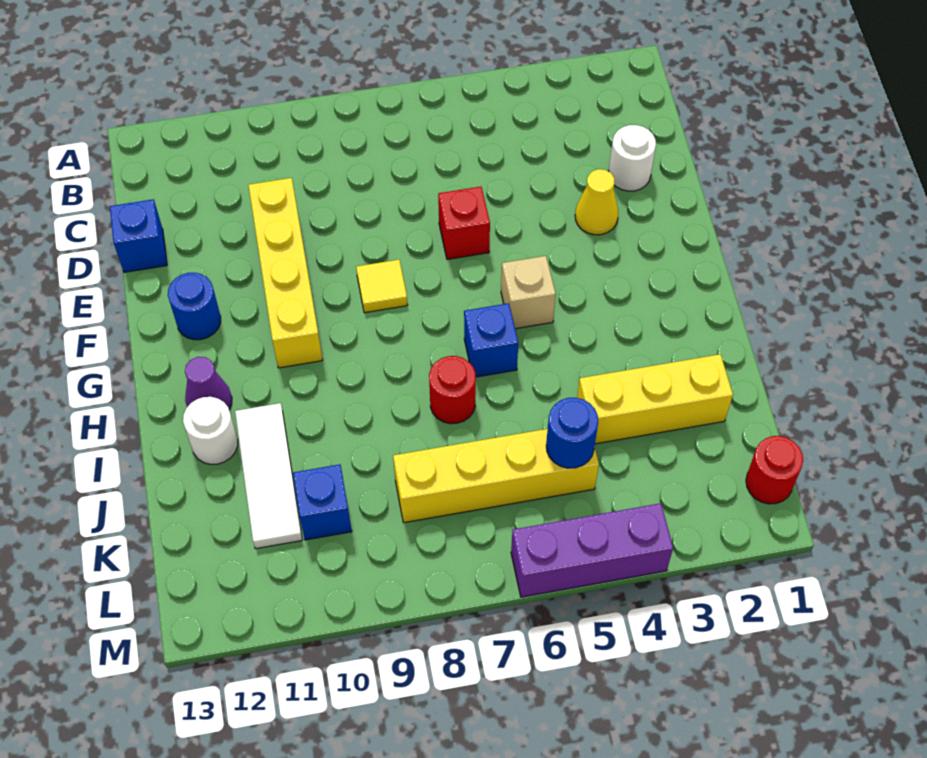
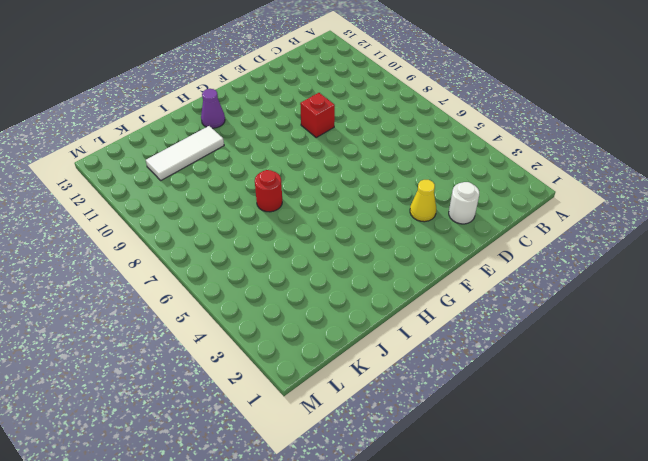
red 1x1 brick [300,93,335,137] -> red 1x1 brick moved to [438,187,490,259]
none -> yellow 1x4 brick [248,178,323,368]
none -> blue 1x1 brick [110,199,167,272]
none -> yellow 1x1 tile [356,260,408,313]

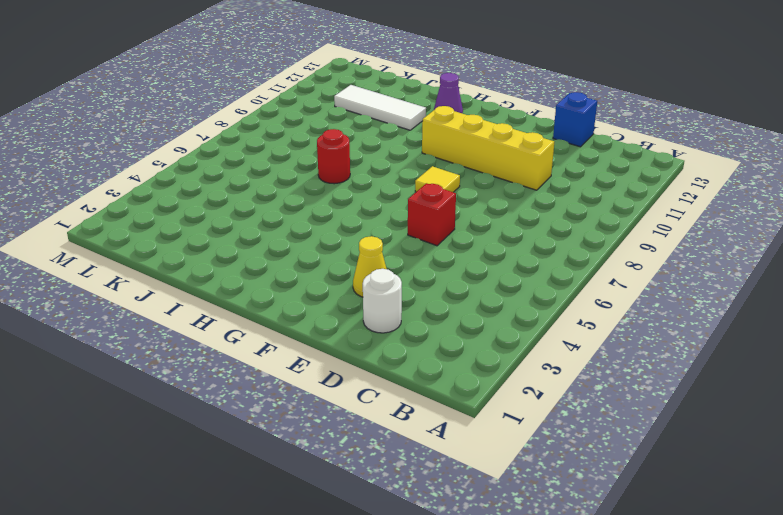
none -> blue 1x1 round brick [168,273,221,340]
none -> tan 1x1 brick [501,256,556,329]
none -> blue 1x1 brick [464,303,518,377]

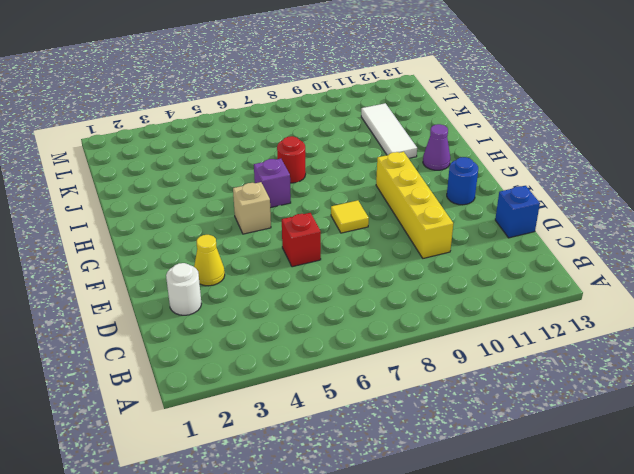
purple 1x1 brick [254,159,291,208] -> blue 1x1 brick [464,303,518,377]
none -> white 1x1 round brick [183,397,238,464]
none -> yellow 1x3 brick [577,354,733,444]
none -> yellow 1x4 brick [393,429,599,523]

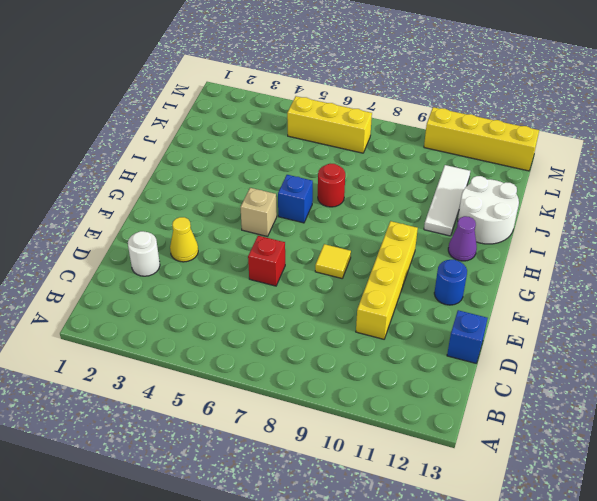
white 2x2 round brick [458,176,519,244] -> white 1x1 round brick [183,397,238,464]
yellow 1x3 brick [287,96,372,153] -> yellow 1x3 brick moved to [577,354,733,444]
yellow 1x4 brick [424,107,539,171] -> yellow 1x4 brick moved to [393,429,599,523]
none -> blue 1x1 brick [293,464,352,540]
none -> red 1x1 round brick [746,436,803,504]
none -> purple 1x3 brick [511,503,673,597]

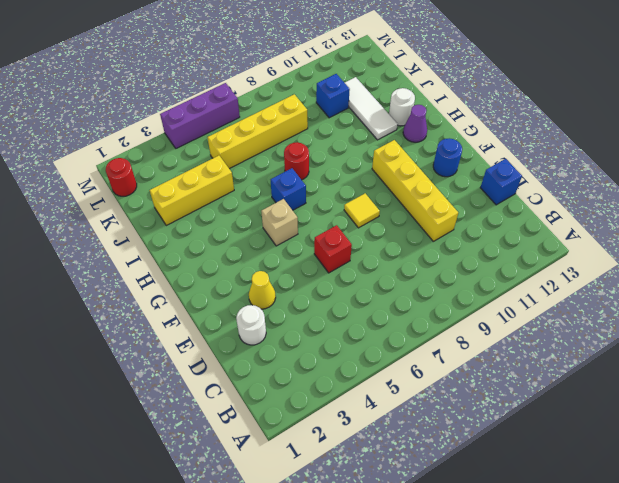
none -> blue 1x1 round brick [546,398,598,468]

